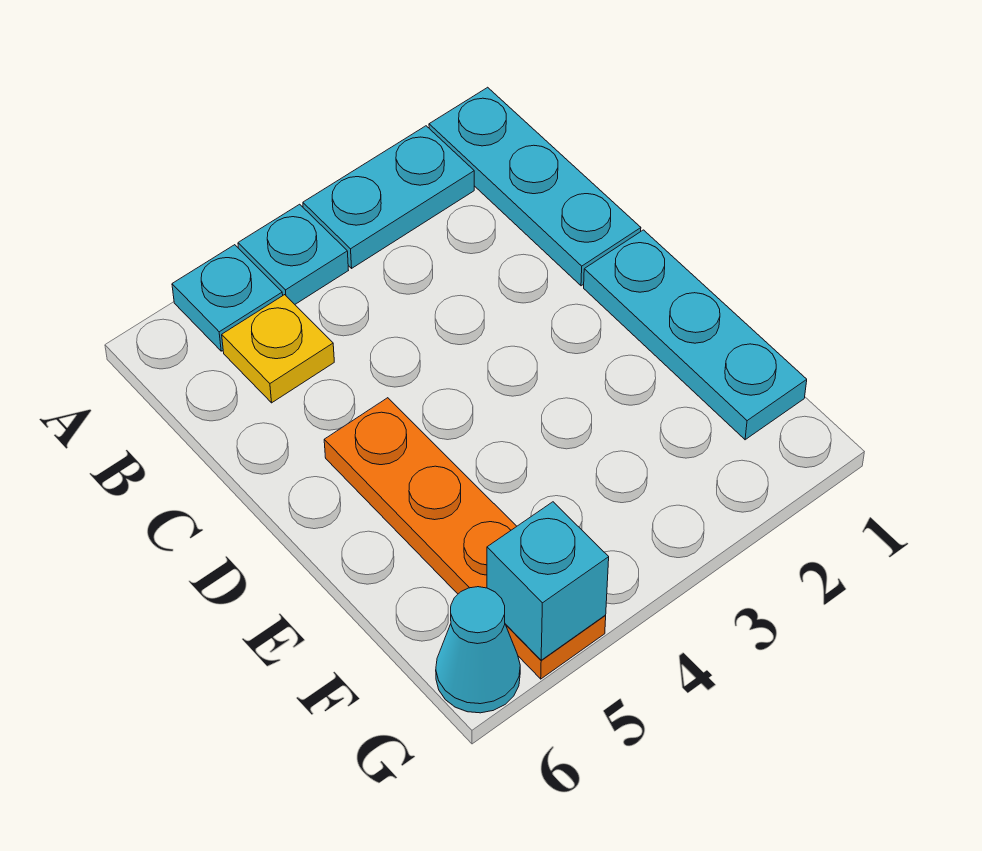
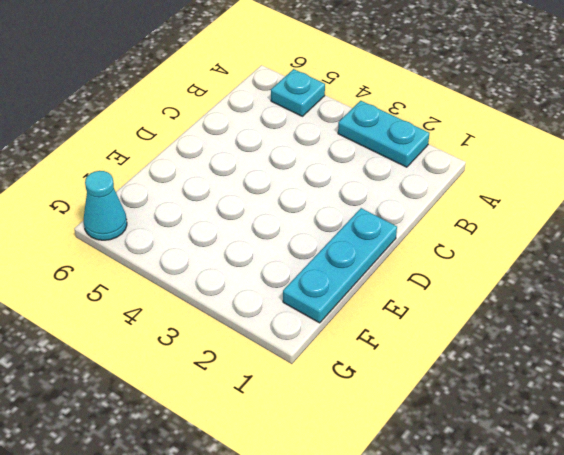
none -> cyan 1x3 plate [429,87,641,286]
none -> cyan 1x1 plate [238,204,349,304]

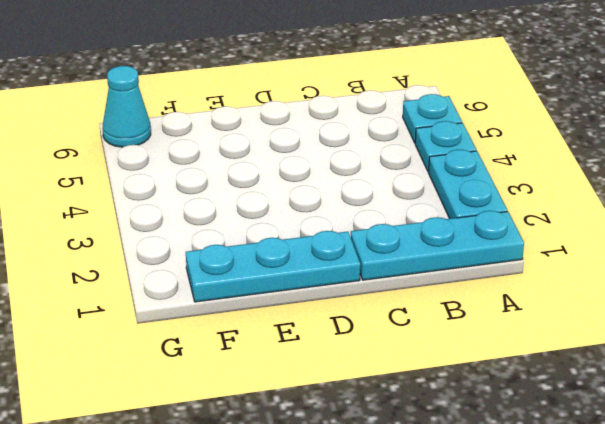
none -> yellow 1x1 plate [222,295,334,403]
none -> orange 1x4 plate [324,398,606,679]

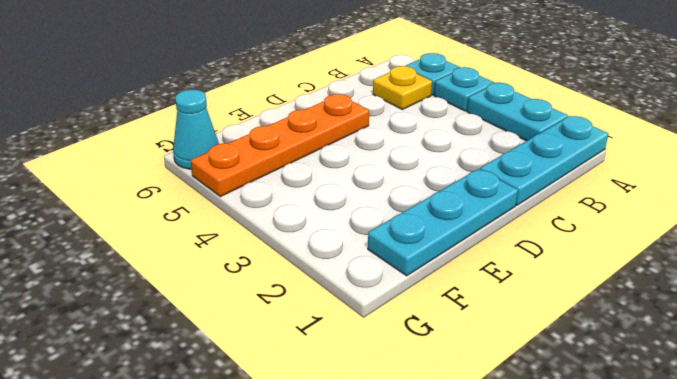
none -> cyan 1x1 brick [487,502,609,660]

